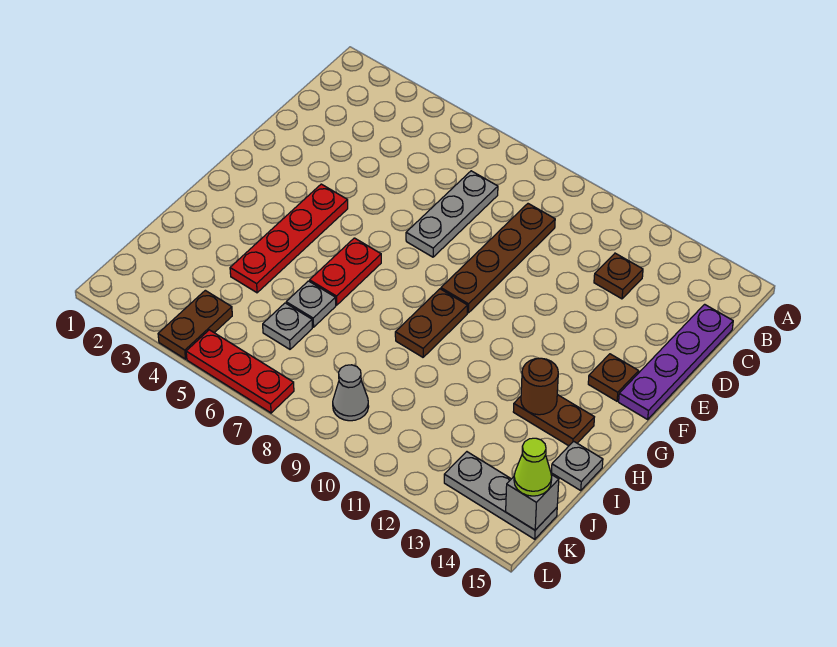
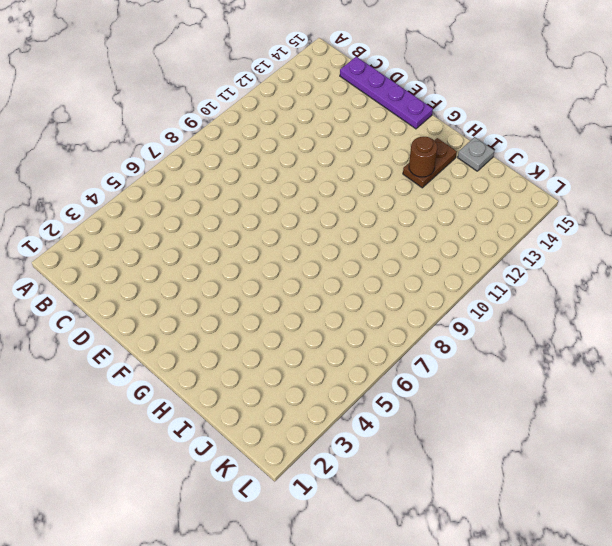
none -> grey 1x3 plate [406,171,498,257]
none -> brown 1x4 plate [441,204,555,313]
none -> brown 1x1 plate [594,253,643,299]

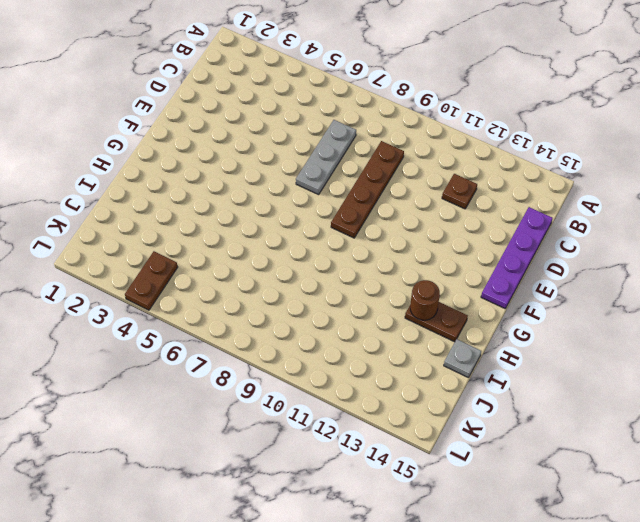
none -> red 1x4 plate [230,184,348,293]
none -> brown 1x1 plate [588,354,639,401]
none -> red 1x2 plate [310,238,381,305]

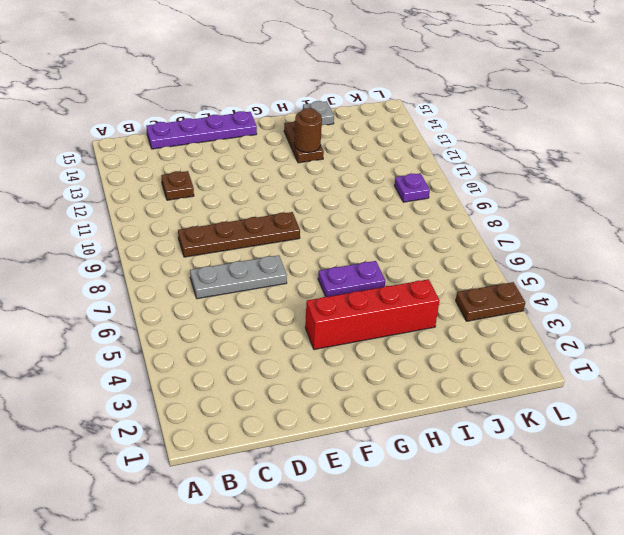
red 1x4 brick [305,279,440,350] -> red 1x4 plate [230,184,348,293]
purple 1x2 plate [318,261,385,297] -> red 1x2 plate [310,238,381,305]
purple 1x1 plate [394,173,430,202] -> none
none -> brown 1x1 plate [588,354,639,401]
none -> brown 1x2 plate [395,289,468,357]
none -> grey 1x1 plate [286,281,336,327]

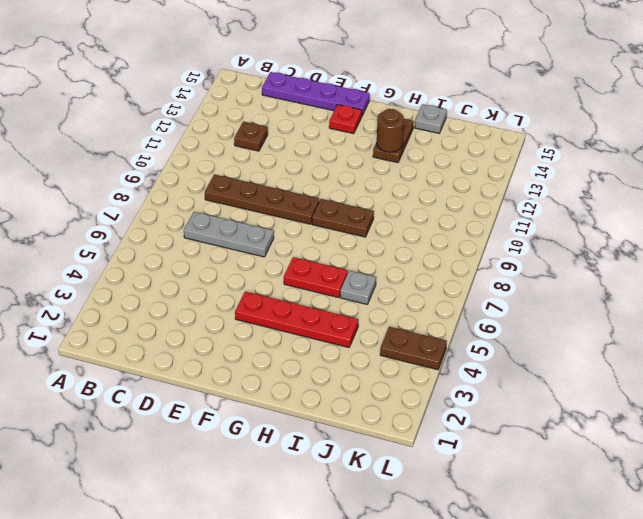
red 1x1 plate [329,105,362,134] -> brown 1x1 plate [588,354,639,401]
none -> grey 1x1 plate [263,303,312,349]
none -> grey 1x1 cone [333,365,369,421]
none -> grey 1x3 plate [444,452,557,539]

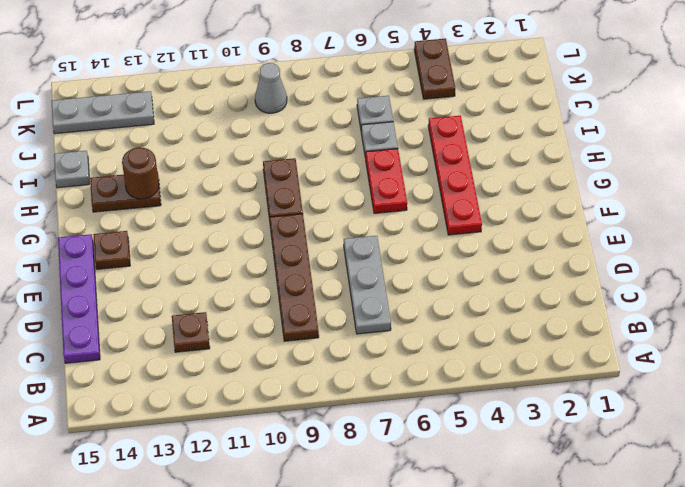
none -> red 1x3 plate [186,330,294,413]
none -> grey 1x1 brick [506,475,559,530]
none -> lime 1x1 cone [514,438,552,496]

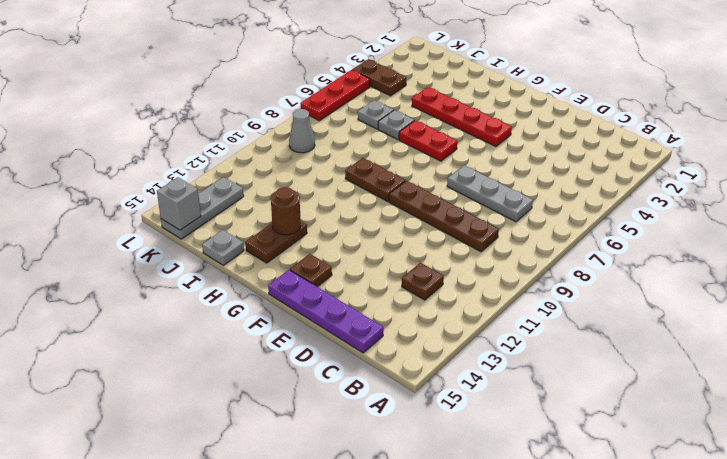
none -> lime 1x1 cone [514,438,552,496]

